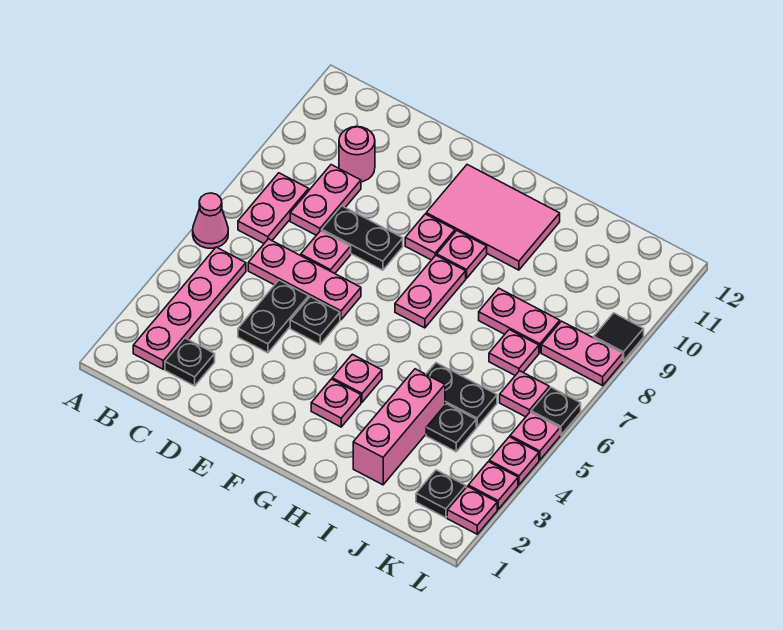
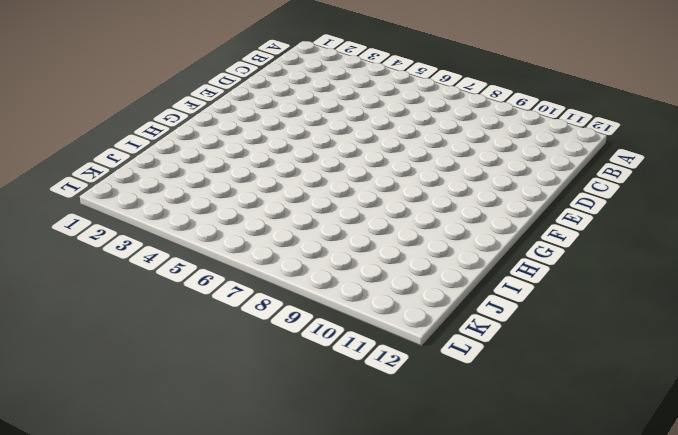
none -> pink 1x1 cone [193,193,228,248]
none -> pink 1x4 plate [133,247,246,369]
none -> pink 1x2 plate [238,173,309,243]
none -> black 1x1 plate [165,338,215,386]

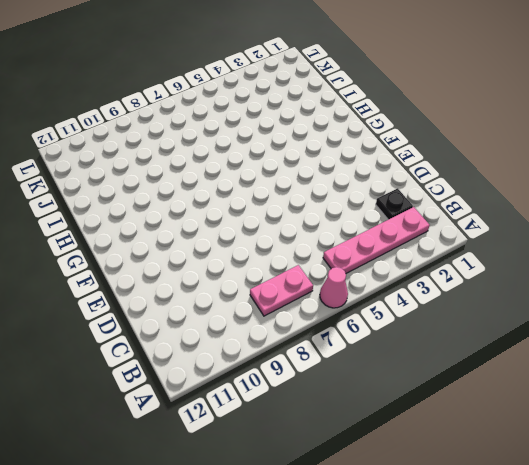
none -> pink 1x3 plate [248,239,361,320]
none -> pink 1x2 plate [290,165,361,235]
none -> pink 1x1 round brick [339,127,375,182]
none -> black 1x2 plate [238,280,309,353]

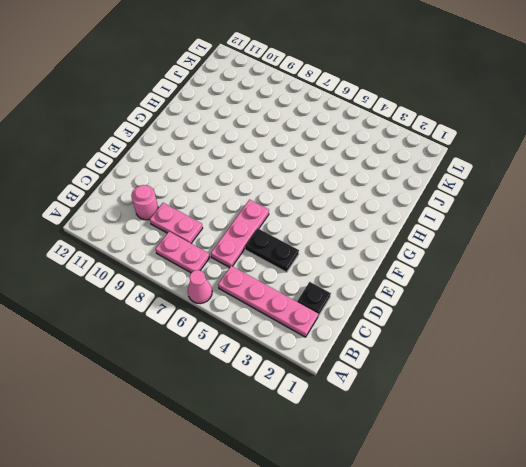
none -> pink 1x1 plate [301,231,351,273]
none -> black 1x2 plate [322,206,403,270]
none -> black 1x1 plate [290,297,340,344]
none -> pink 1x1 plate [405,214,455,260]

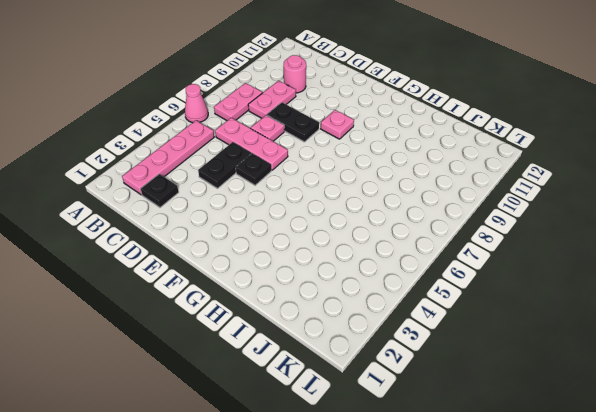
none -> pink 2x3 tile [426,165,560,270]
none -> pink 1x1 plate [311,379,361,427]
none -> pink 1x1 plate [332,354,382,402]
none -> pink 1x2 plate [395,255,466,328]

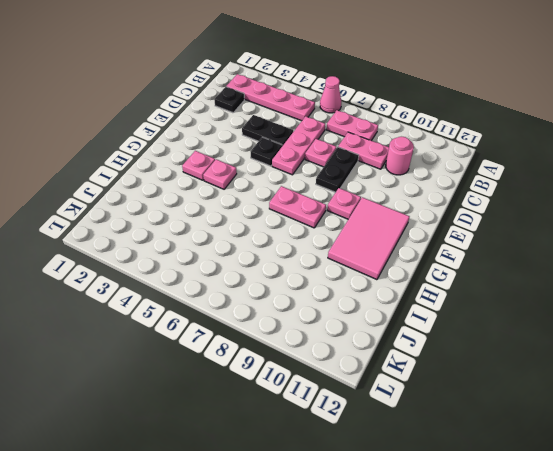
none -> pink 1x1 plate [437,231,487,278]
none -> pink 1x3 brick [353,369,445,485]
none -> black 1x2 plate [426,363,497,427]
none -> pink 1x2 plate [479,288,560,353]

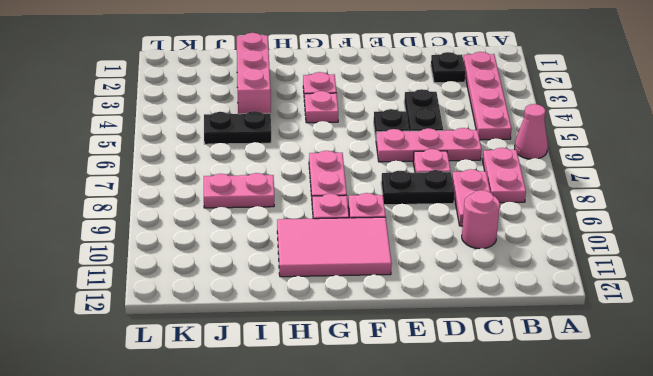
none -> black 1x1 plate [426,404,476,452]
none -> pink 1x1 plate [489,330,539,375]
none -> black 1x1 plate [416,470,466,518]
none -> pink 1x1 plate [500,371,549,417]

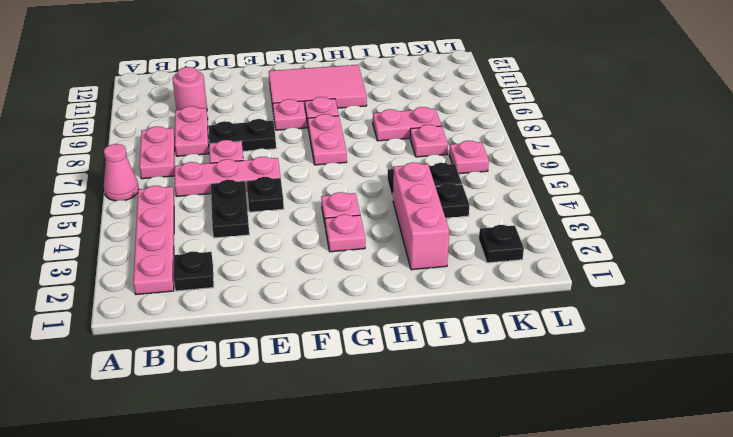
none -> pink 1x2 plate [541,321,623,386]
none -> pink 1x1 plate [447,486,497,534]
none -> pink 1x1 plate [468,462,518,509]
none -> pink 1x1 plate [489,437,539,485]

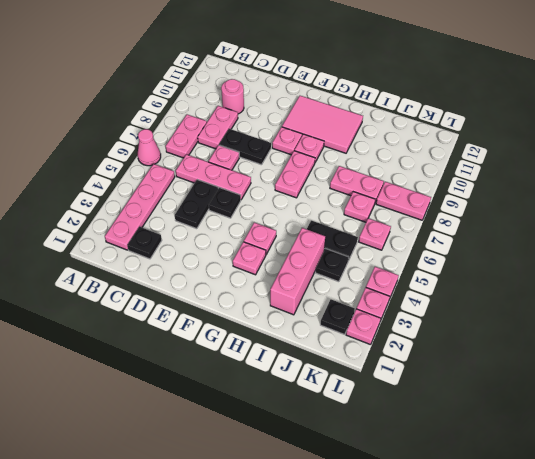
none -> pink 1x1 plate [510,412,560,460]
none -> black 1x1 plate [531,387,581,435]
none -> black 1x1 tile [594,313,644,361]

